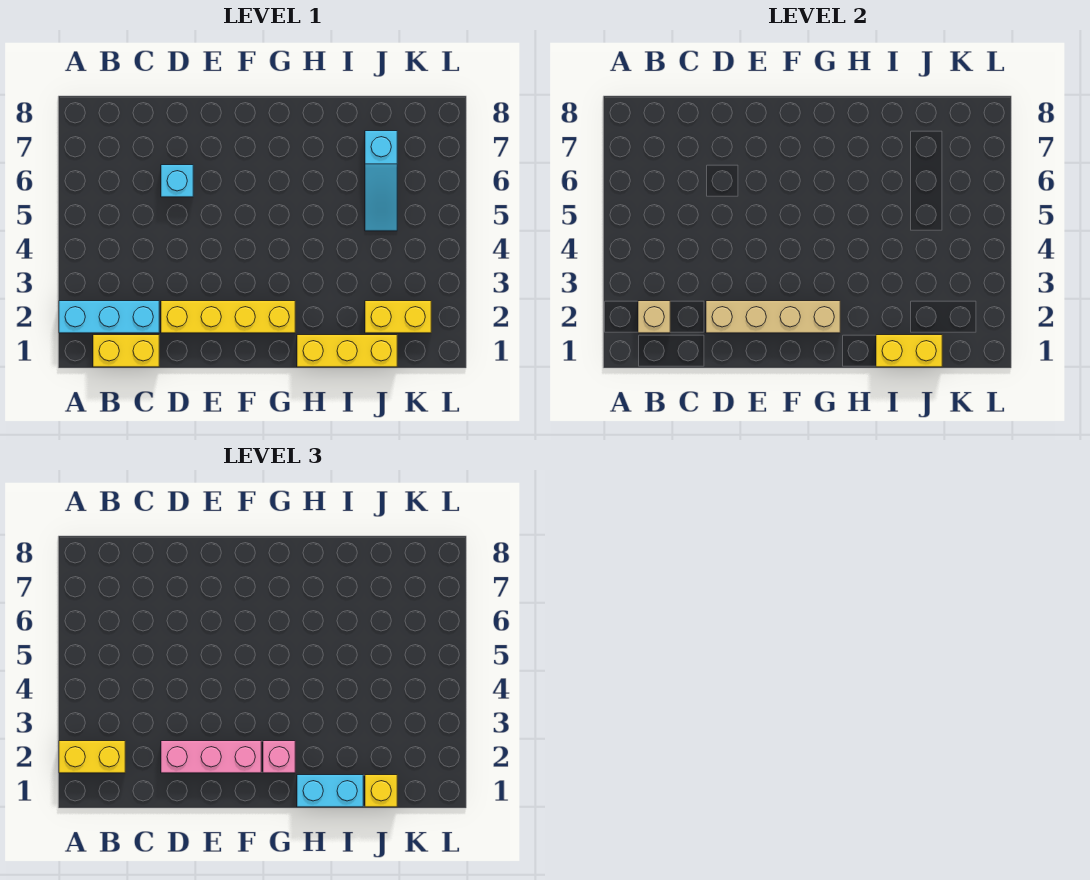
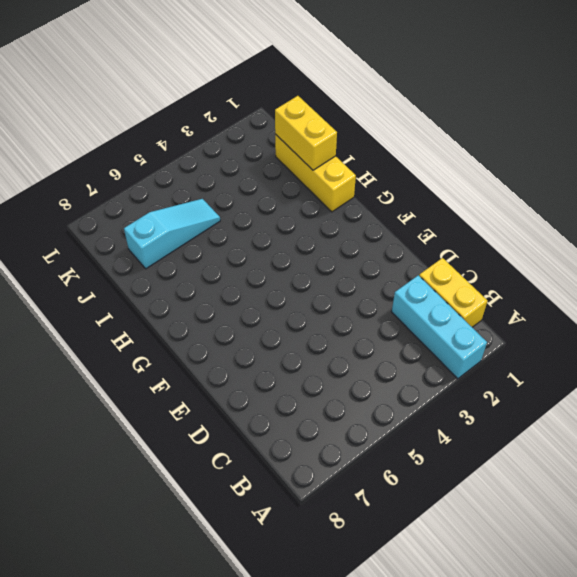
none -> yellow 1x4 brick [161,301,295,333]
none -> cyan 1x1 brick [161,165,193,197]
none -> yellow 1x2 brick [365,301,431,333]

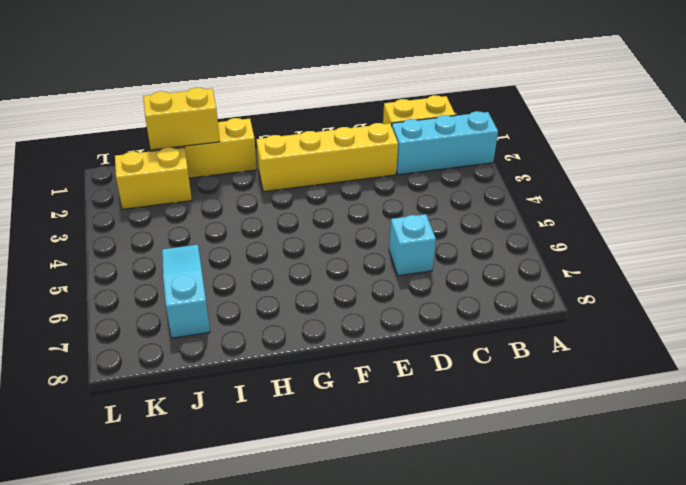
none -> tan 1x1 brick [638,301,670,333]
none -> tan 1x4 brick [706,301,840,333]
none -> yellow 1x2 brick [59,741,125,773]

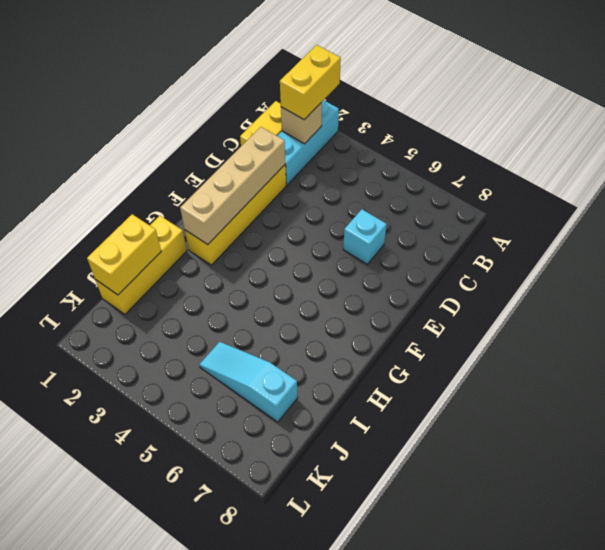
none -> yellow 1x2 brick [365,301,431,333]
none -> pink 1x3 brick [161,741,261,773]
none -> pink 1x1 brick [263,741,295,773]

